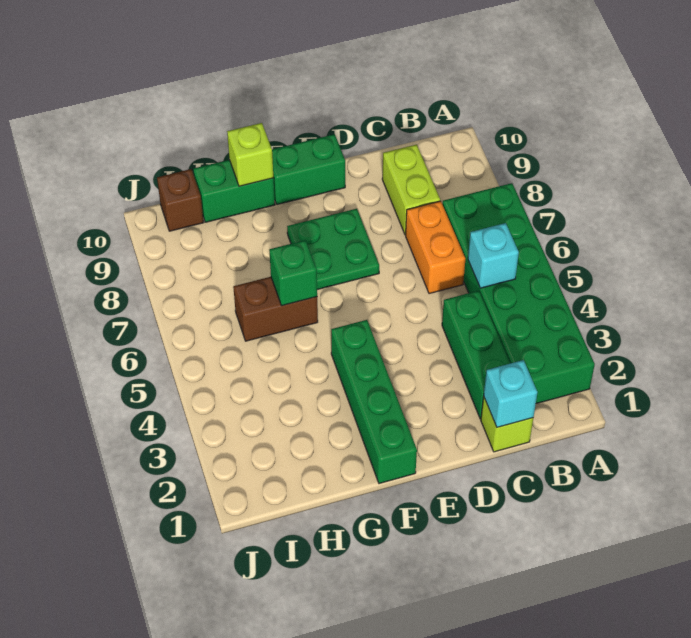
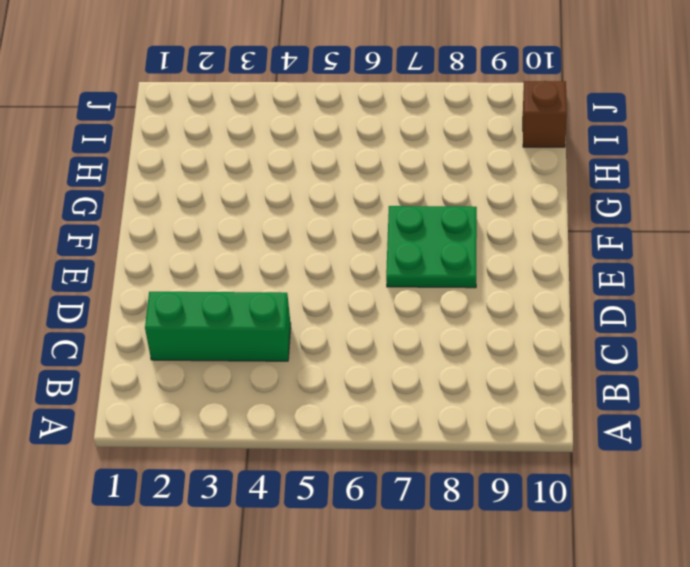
none -> green 2x6 brick [442,183,595,404]
none -> lime 1x1 brick [481,397,533,452]
none -> orange 1x2 brick [406,201,465,294]

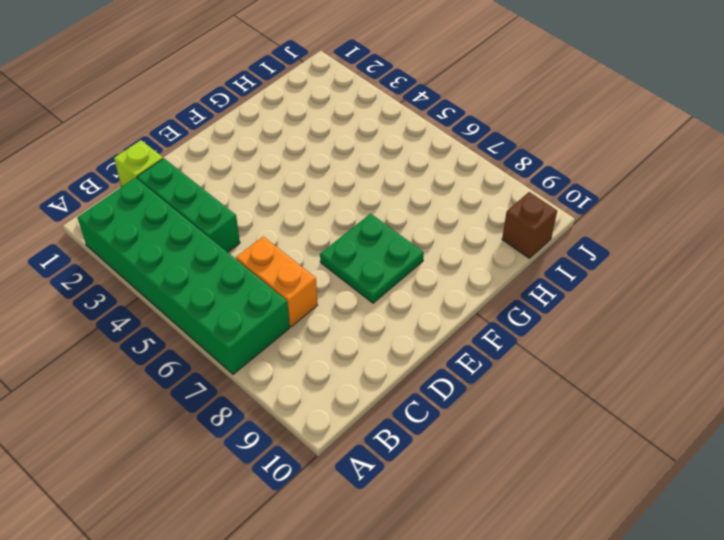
none -> lime 1x2 brick [382,145,440,235]
none -> green 1x2 brick [272,134,345,205]
none -> green 1x4 brick [331,320,417,484]

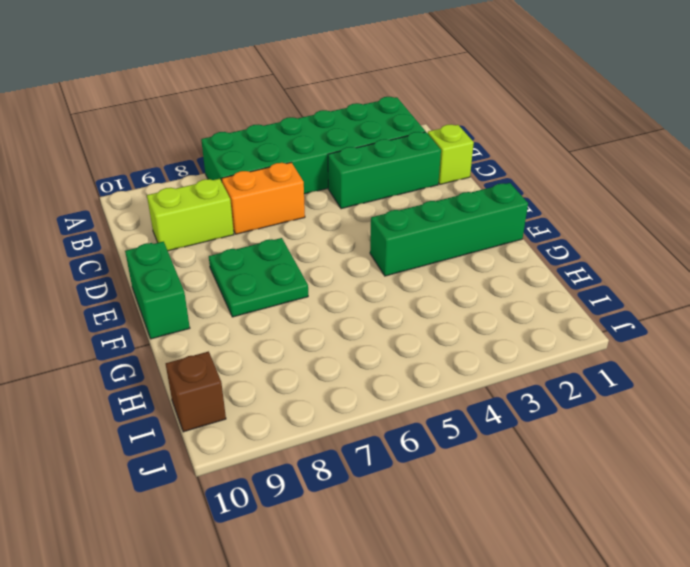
none -> brown 1x2 brick [233,277,318,341]
none -> green 1x2 brick [193,160,275,222]
none -> cyan 1x1 brick [468,223,519,288]

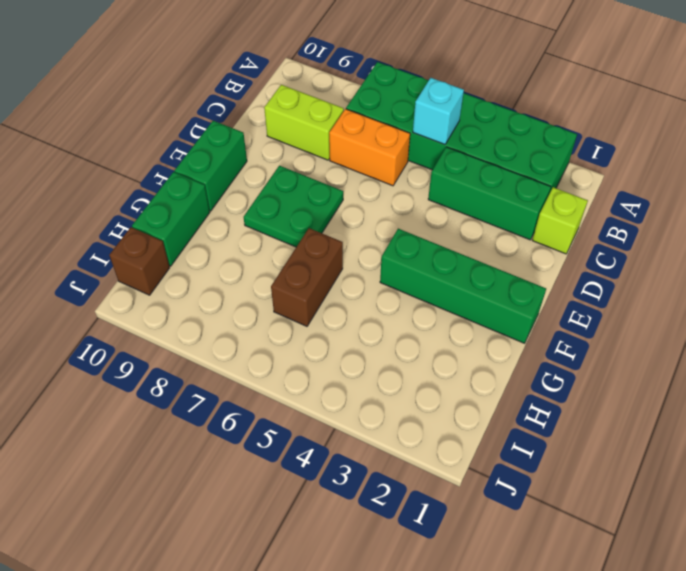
none -> cyan 1x1 brick [484,360,538,427]
none -> green 1x1 brick [269,240,317,306]
none -> lime 1x1 brick [227,123,273,186]

